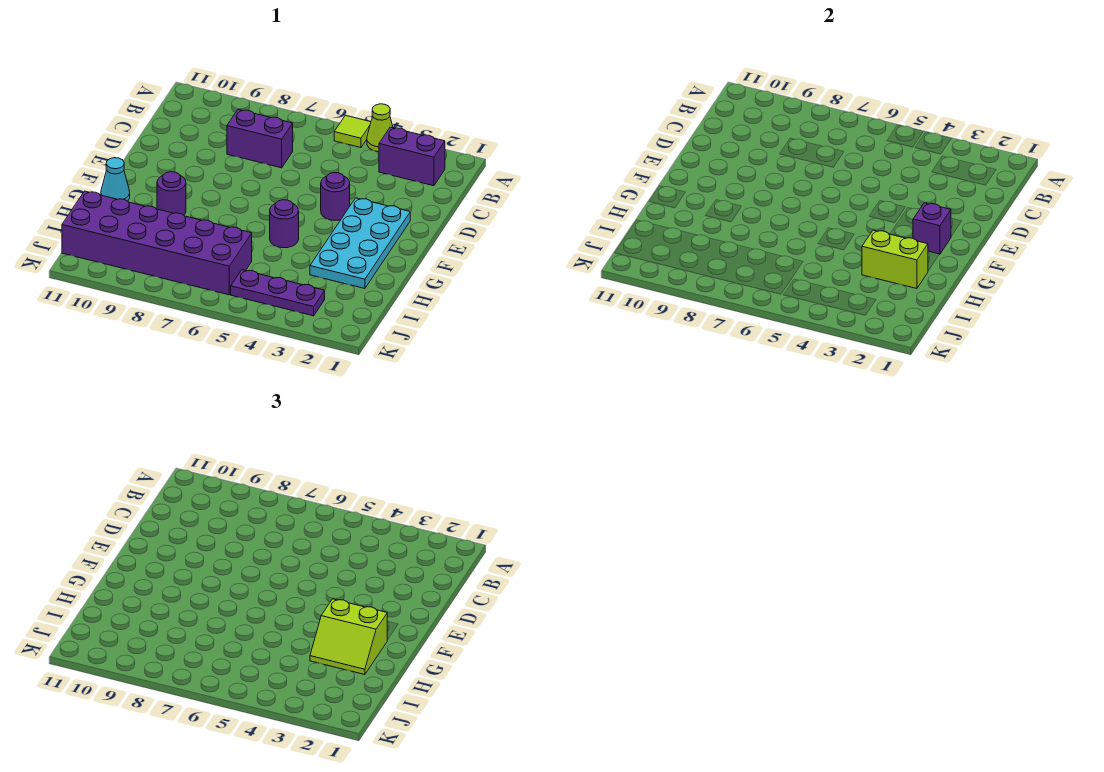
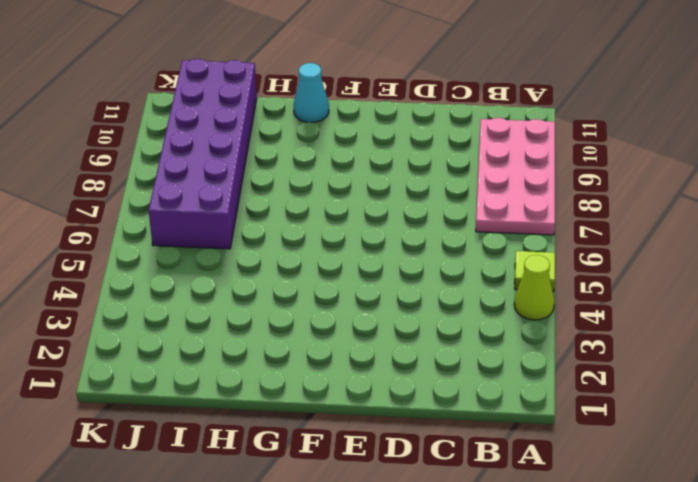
pink 2x4 plate [476,118,555,235] -> none
none -> purple 1x2 brick [379,127,445,186]
none -> purple 1x2 brick [227,109,293,168]
none -> cyan 2x4 plate [310,198,410,289]

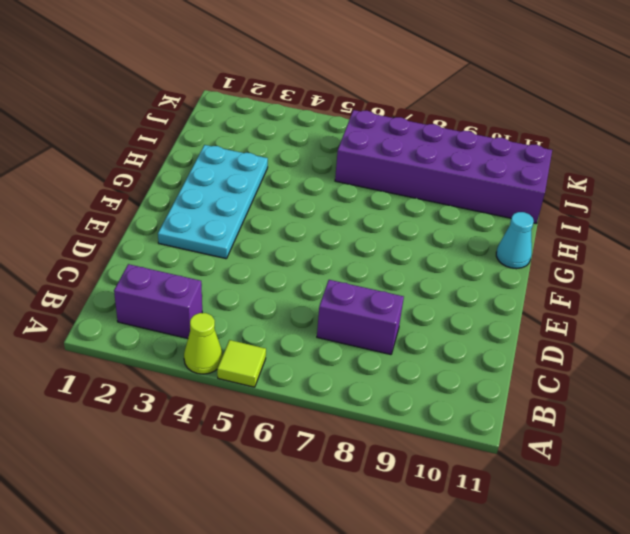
none -> purple 1x1 round brick [321,173,350,221]
none -> purple 1x1 round brick [270,200,299,248]
none -> purple 1x1 round brick [157,172,186,215]

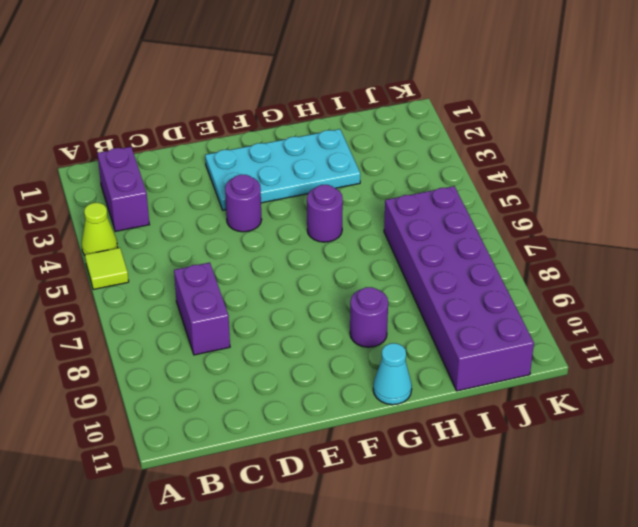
none -> purple 1x3 plate [231,270,325,316]
none -> purple 1x1 brick [913,203,951,254]
none -> lime 1x2 brick [862,230,928,289]

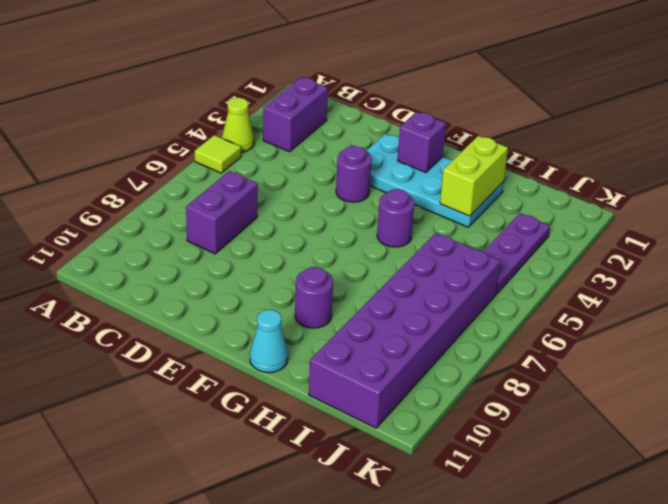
none -> lime 2x2 slope [310,599,387,675]

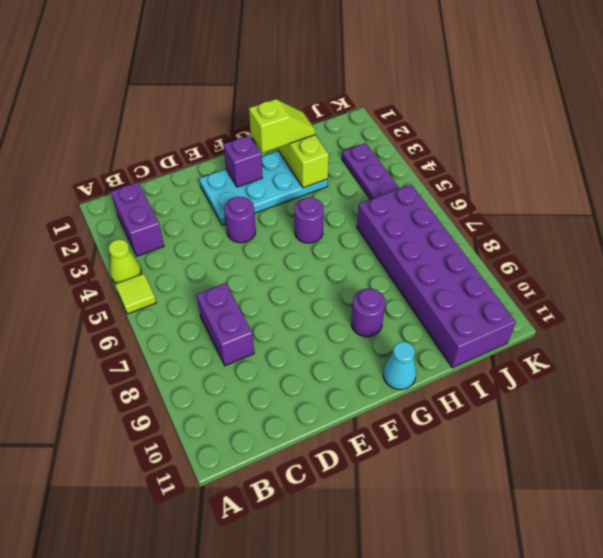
lime 1x2 slope [249,99,315,153] -> lime 2x2 slope [310,599,387,675]

